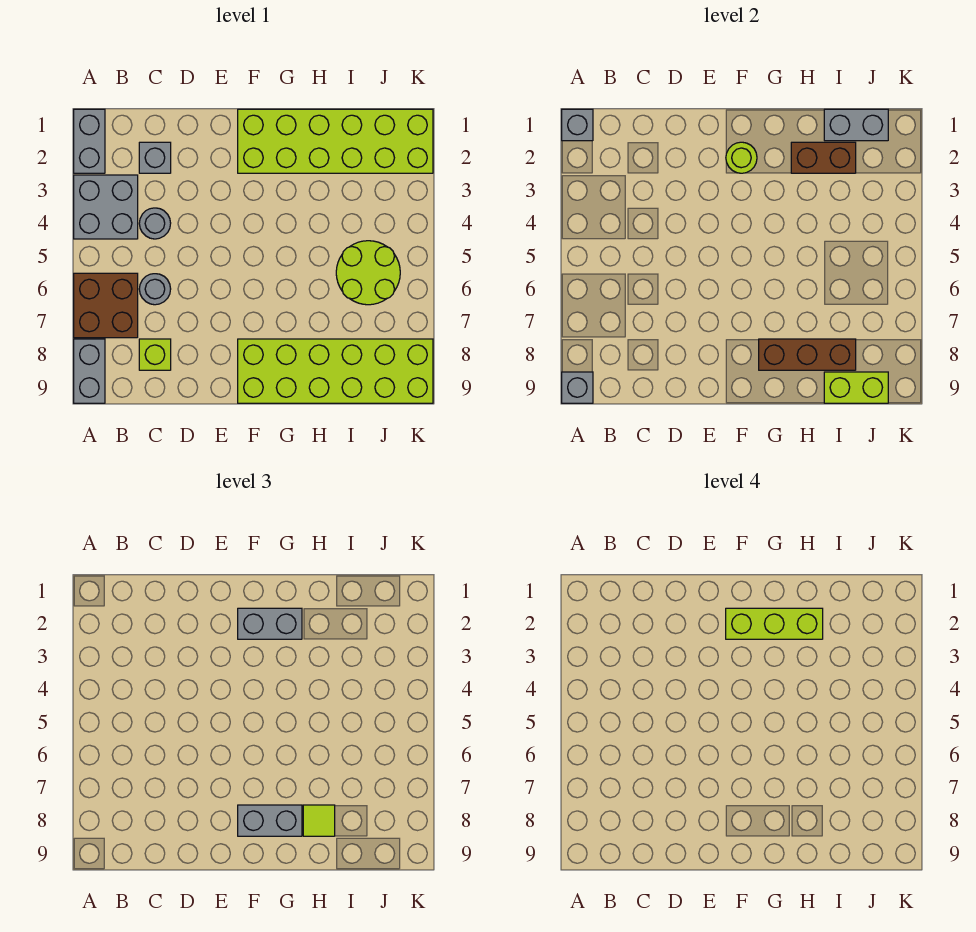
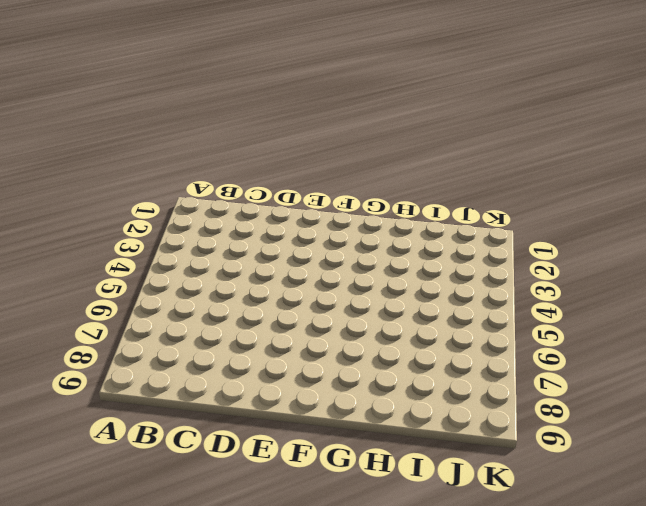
none -> grey 1x2 brick [74,109,105,173]
none -> grey 2x2 brick [74,175,138,239]
none -> brown 2x2 brick [74,273,138,338]

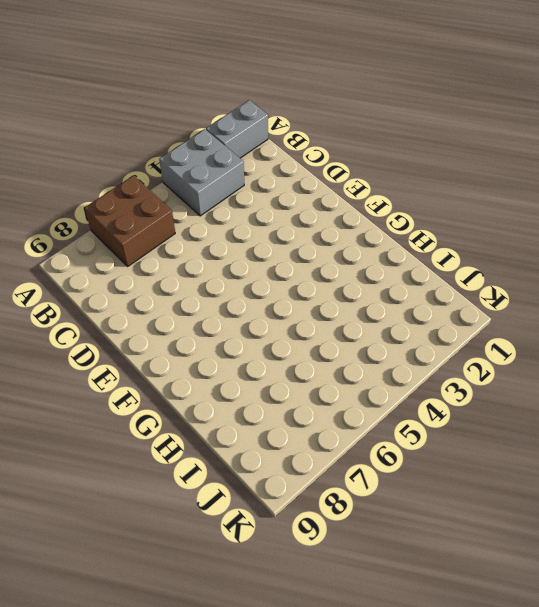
none -> grey 1x2 brick [74,339,105,403]
none -> grey 1x1 brick [139,142,171,173]
none -> grey 1x1 round brick [139,208,171,239]

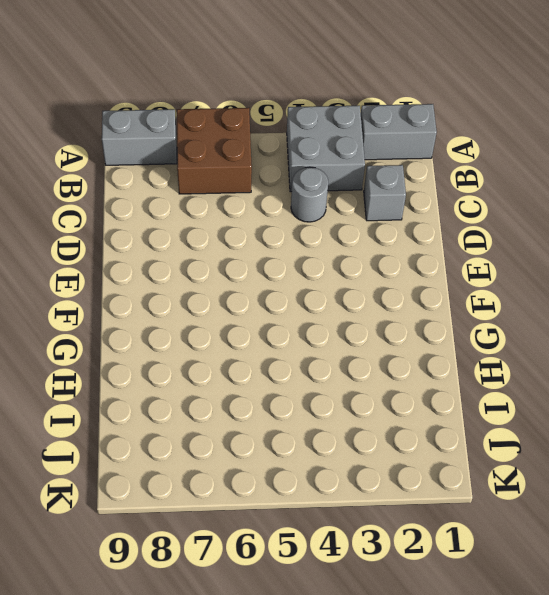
none -> grey 1x1 round brick [139,274,171,305]
none -> lime 1x1 brick [139,339,171,370]
none -> lime 2x6 brick [238,109,433,173]

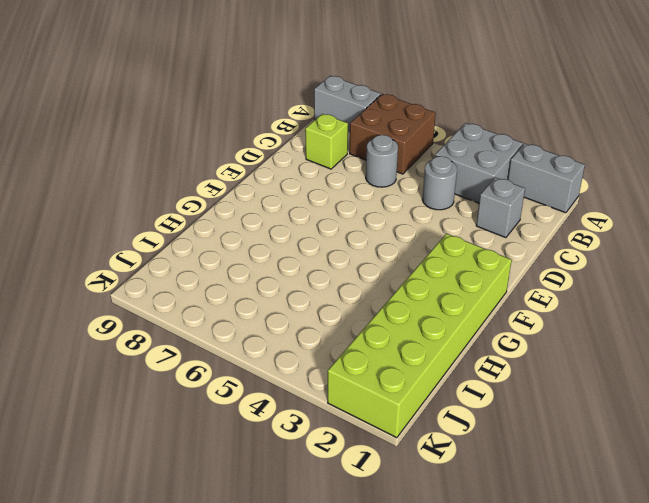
none -> lime 2x6 brick [238,339,433,403]
none -> lime 2x2 round brick [336,241,400,305]
none -> grey 1x1 brick [562,109,593,141]

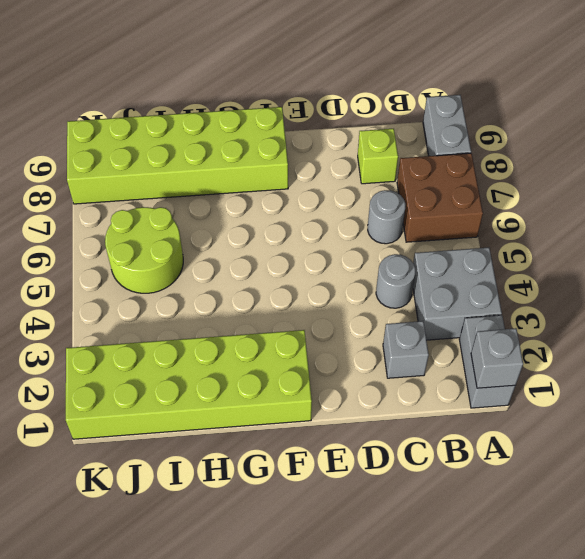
none -> grey 1x1 brick [562,372,593,403]
none -> lime 1x1 round brick [726,142,757,173]
none -> brown 1x3 brick [759,339,856,370]

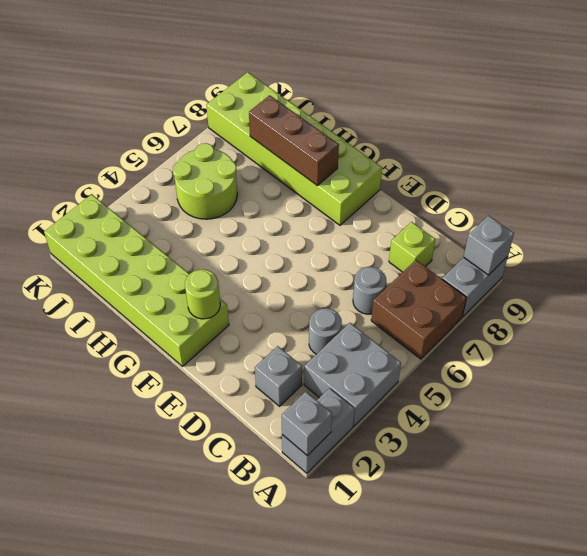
none -> brown 1x2 brick [791,142,856,173]
none -> grey 1x2 brick [824,109,888,141]
none -> lime 1x2 brick [824,372,888,403]

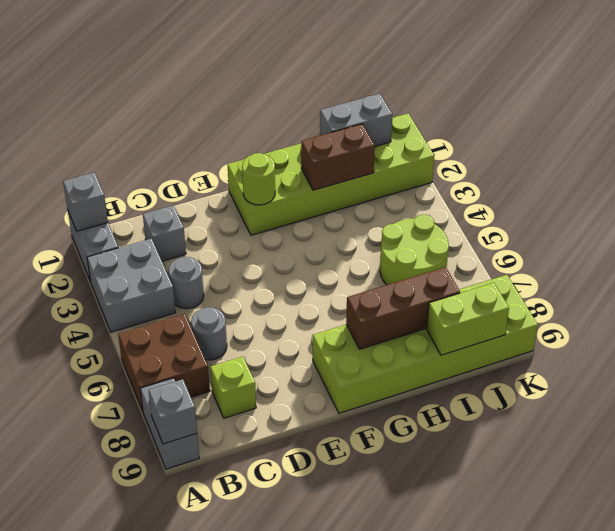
none -> grey 1x2 brick [238,608,302,639]
none -> grey 1x2 brick [238,805,302,836]
none -> lime 1x1 tile [303,805,335,836]

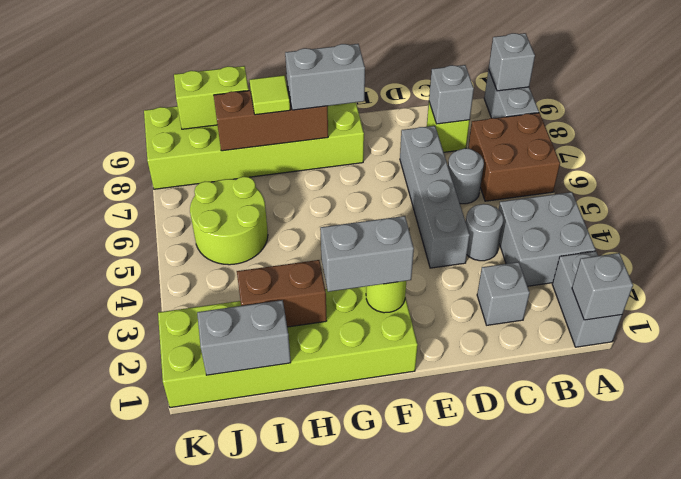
grey 1x1 brick [429,65,474,124] -> none
grey 1x4 brick [400,126,470,268] -> none
none -> lime 1x3 brick [726,608,823,639]

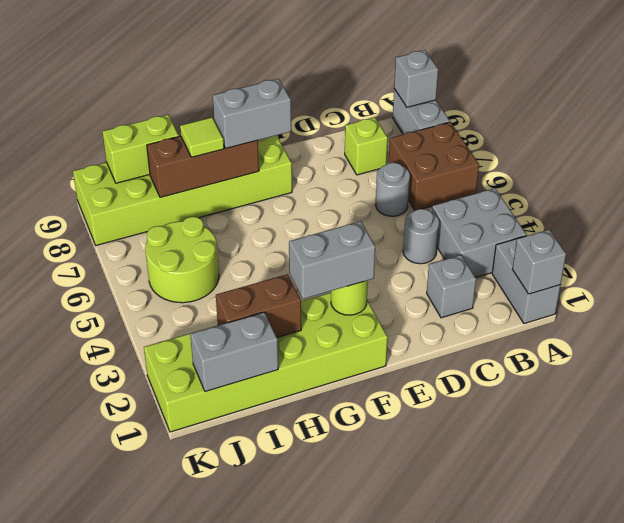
none -> lime 1x3 brick [726,608,823,639]

